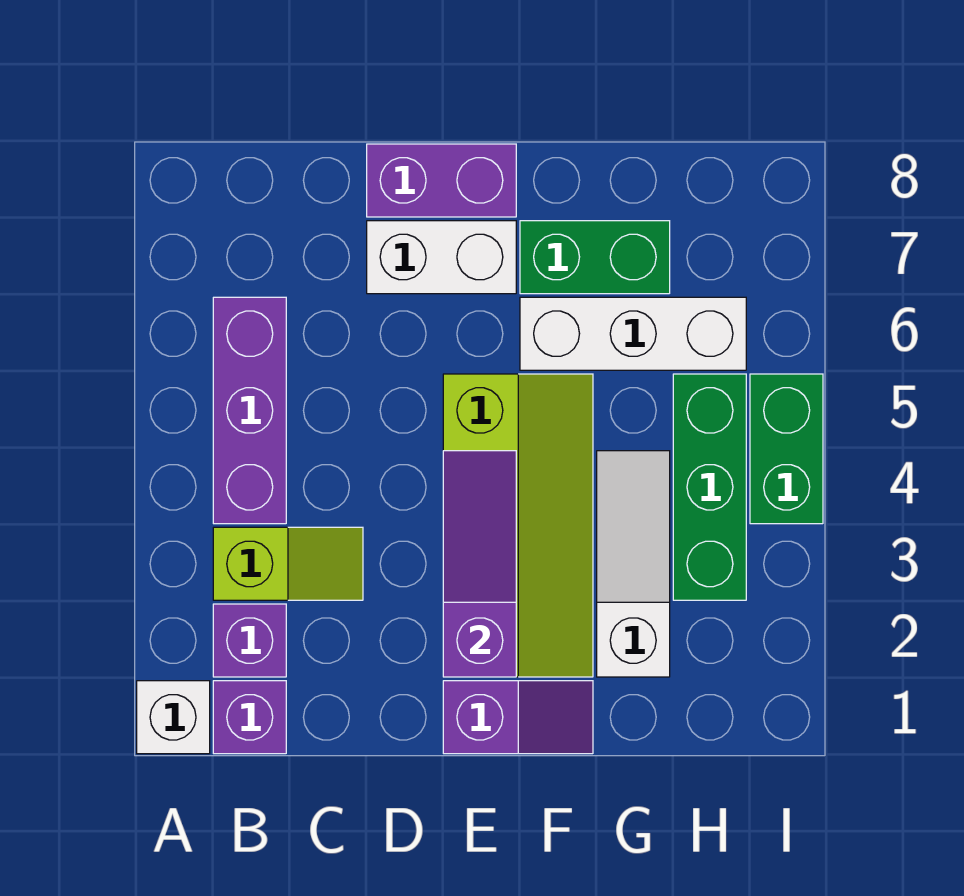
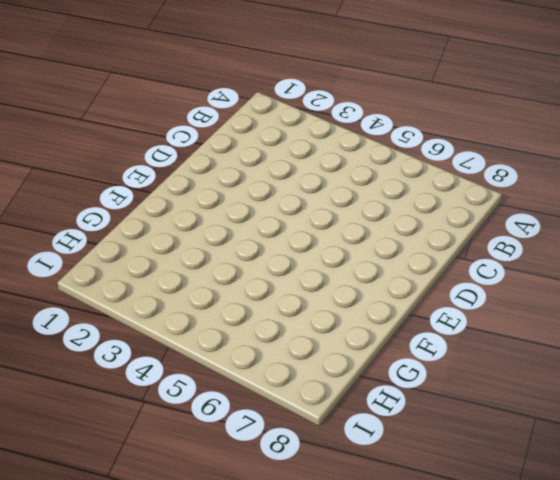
none -> white 1x1 brick [137,681,210,754]
none -> purple 1x1 brick [213,681,286,754]
none -> purple 1x1 brick [213,604,286,677]

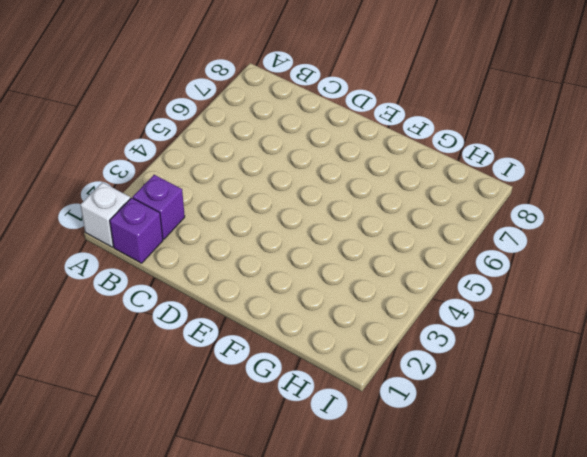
none -> lime 1x2 slope [213,527,363,600]
none -> purple 1x3 brick [213,297,286,524]
none -> white 1x2 brick [367,221,516,294]

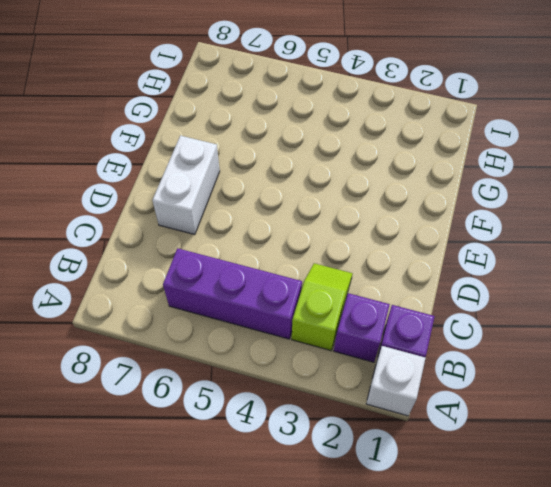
none -> purple 1x2 brick [367,144,516,217]
none -> purple 1x2 slope [443,681,593,754]
none -> lime 2x4 slope [443,374,593,677]

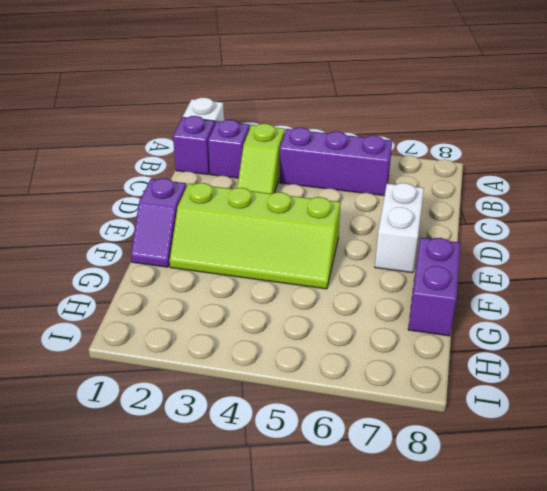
purple 1x2 brick [408,238,460,336] -> purple 1x2 brick moved to [367,144,516,217]
none -> white 1x3 brick [520,297,746,370]
none -> green 1x2 brick [520,221,670,294]
none -> white 1x3 slope [597,451,670,677]

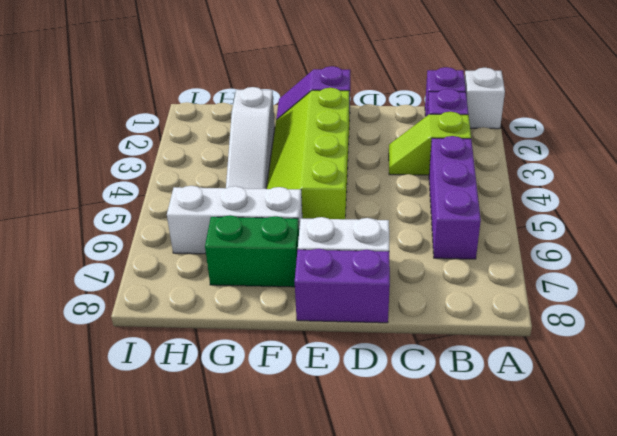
none -> green 1x3 brick [673,374,746,600]
none -> green 1x2 brick [750,374,823,524]
none -> purple 1x3 slope [443,451,516,677]

